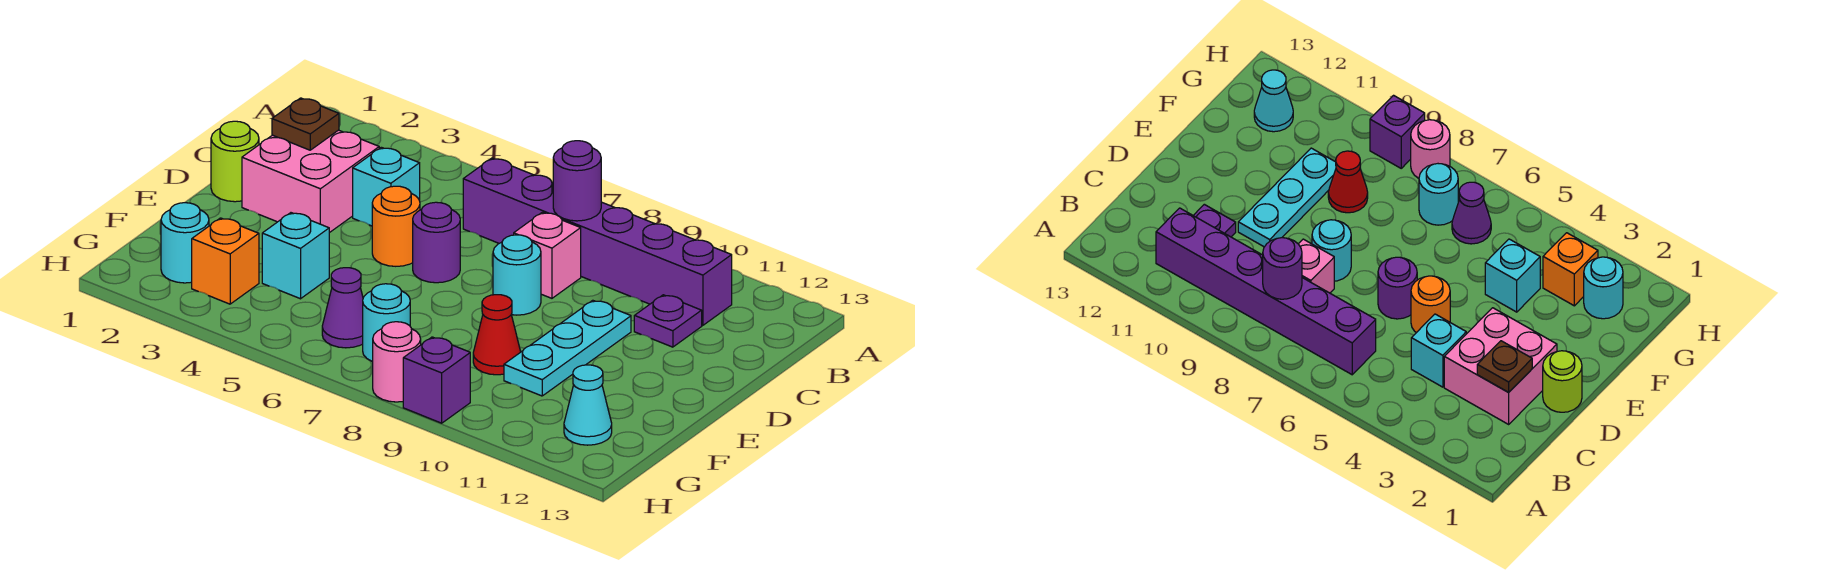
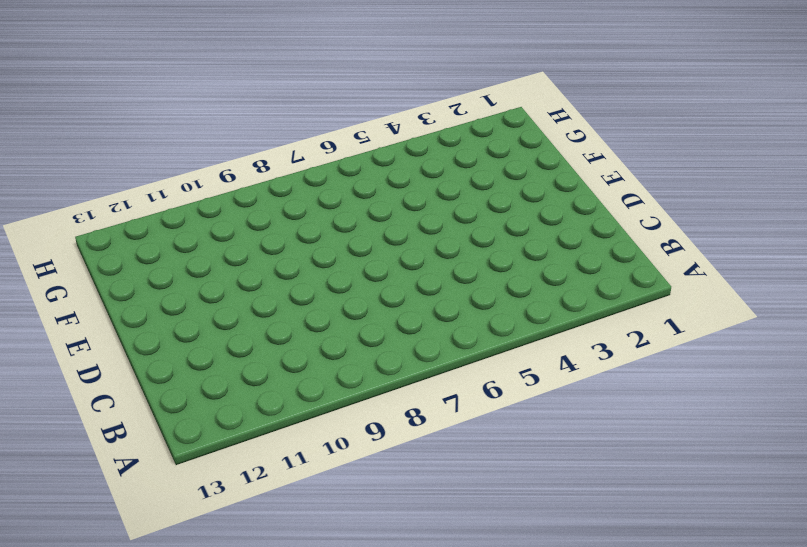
none -> purple 1x6 brick [463,158,732,325]
none -> pink 2x2 brick [242,130,379,233]
none -> cyan 1x1 brick [353,147,420,226]

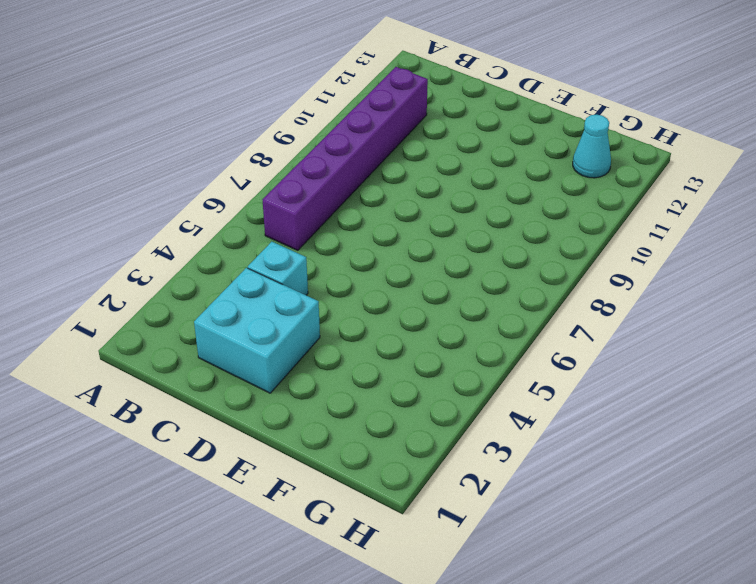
cyan 2x2 brick [194,268,320,393] -> pink 2x2 brick [242,130,379,233]
none -> pink 1x1 brick [514,212,581,298]
none -> purple 1x1 plate [634,295,702,347]
none -> lime 1x1 round brick [211,121,259,202]

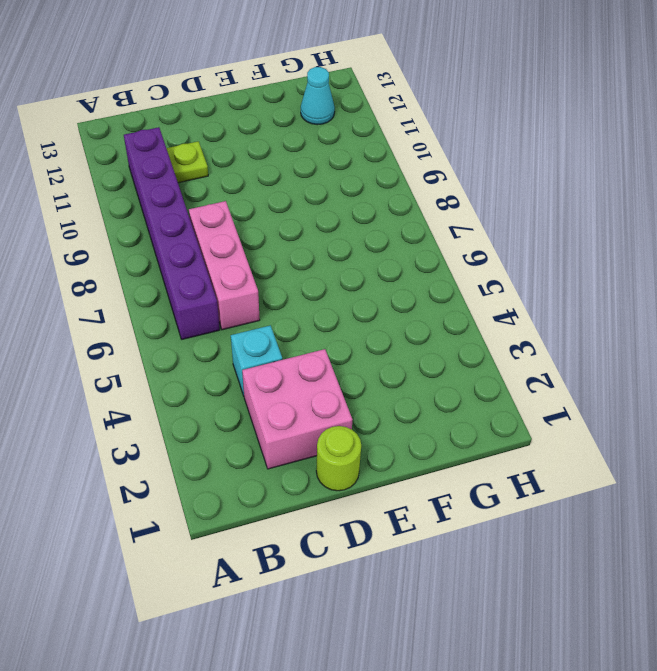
pink 1x3 brick [189,201,260,330] -> pink 1x1 brick [514,212,581,298]
lime 1x1 plate [166,141,208,183] -> purple 1x1 plate [634,295,702,347]
none -> orange 1x1 round brick [372,186,420,266]
none -> purple 1x1 round brick [413,202,460,283]
none -> cyan 1x1 round brick [493,235,541,315]

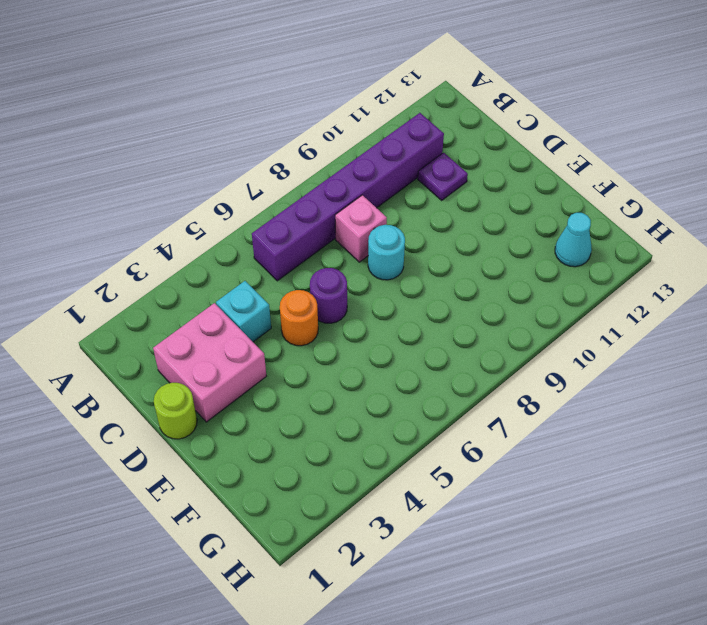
none -> cyan 1x3 plate [504,300,631,396]
none -> cyan 1x1 brick [262,213,329,299]
none -> red 1x1 cone [473,295,521,375]

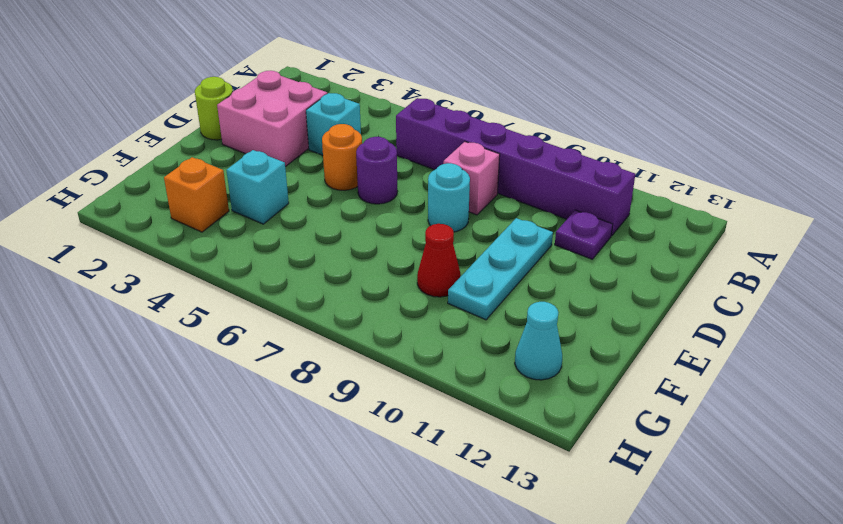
none -> cyan 1x1 round brick [161,203,209,283]
none -> purple 1x1 cone [322,268,363,348]
none -> cyan 1x1 round brick [363,284,410,362]

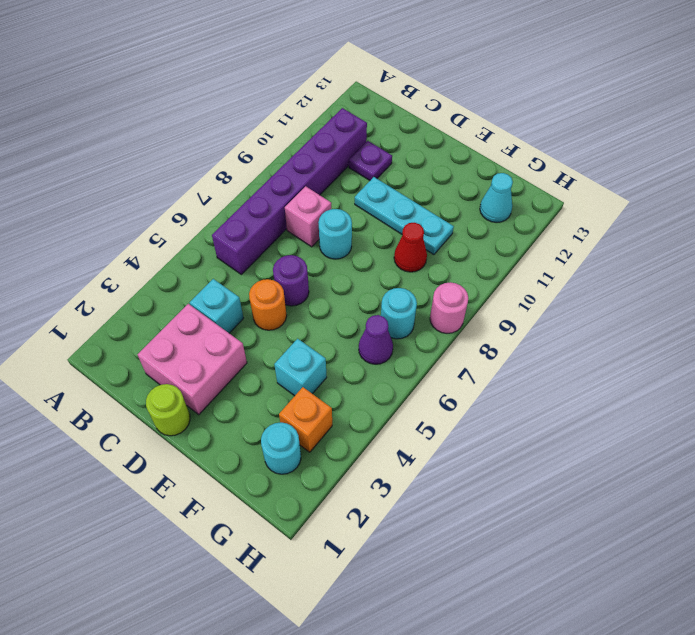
none -> purple 1x1 brick [403,337,470,423]
none -> purple 1x1 round brick [553,141,601,221]
none -> brown 1x1 plate [272,98,339,150]

